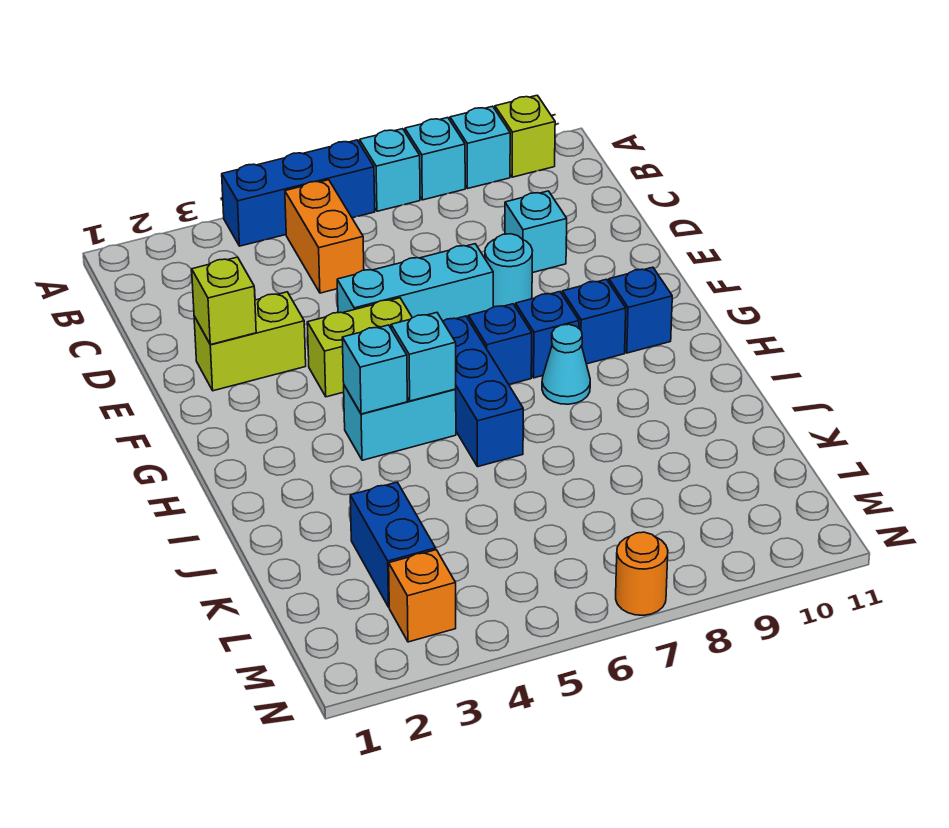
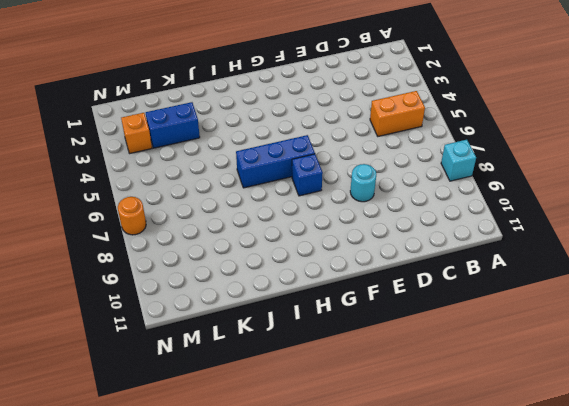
none -> blue 1x3 brick [222,140,375,246]
none -> cyan 1x1 brick [360,129,420,211]
none -> cyan 1x1 brick [450,106,510,189]

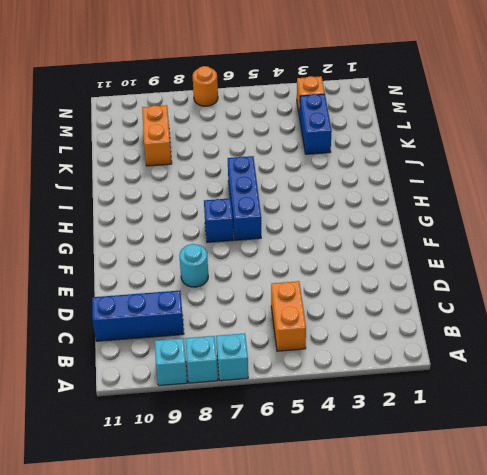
blue 1x3 brick [92,291,184,341] -> blue 1x3 brick moved to [222,140,375,246]
orange 1x2 brick [142,105,172,166] -> none
none -> lime 1x1 brick [495,95,555,177]
none -> cyan 1x1 brick [505,191,567,273]
none -> lime 1x2 brick [194,292,306,391]

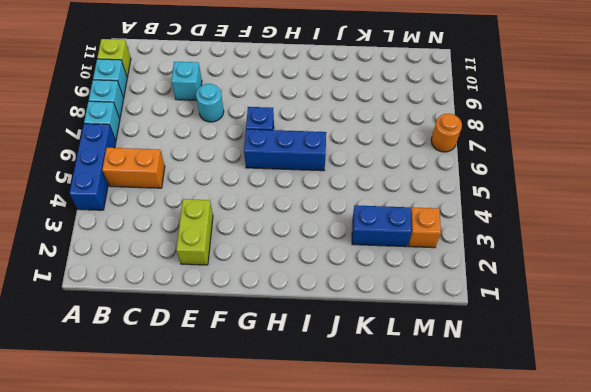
none -> cyan 1x3 brick [337,244,493,321]
none -> lime 1x2 brick [307,298,412,397]
none -> blue 1x1 brick [516,292,579,378]

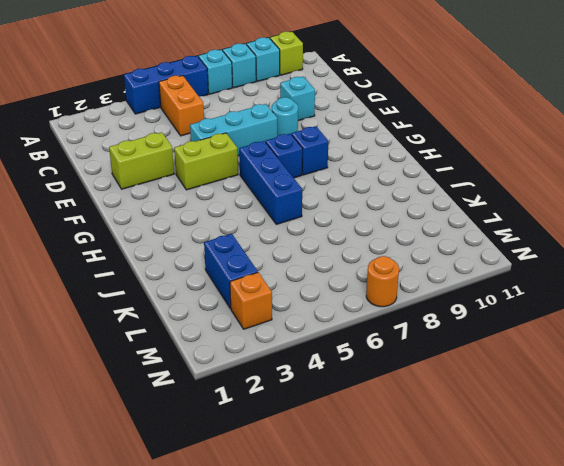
none -> blue 1x1 brick [562,279,626,364]
none -> blue 1x1 brick [609,267,672,353]
none -> cyan 1x2 brick [344,386,456,460]

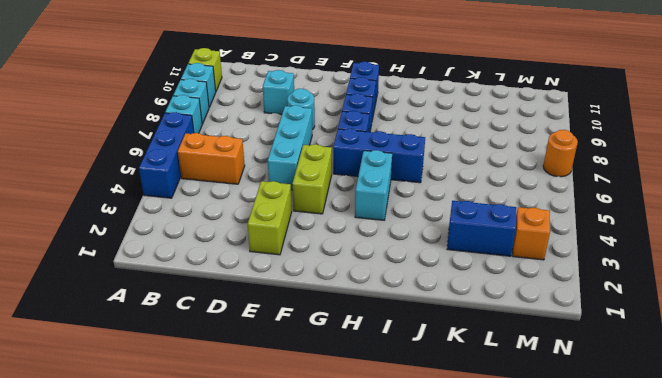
none -> cyan 1x1 cone [542,324,590,404]
none -> lime 1x1 brick [192,257,256,345]
none -> cyan 1x1 brick [342,325,407,414]

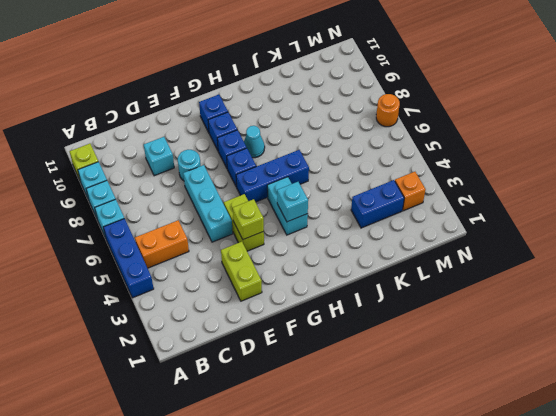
lime 1x1 brick [233,199,264,240] -> lime 1x1 brick moved to [192,257,256,345]
none -> cyan 1x1 brick [391,313,456,401]

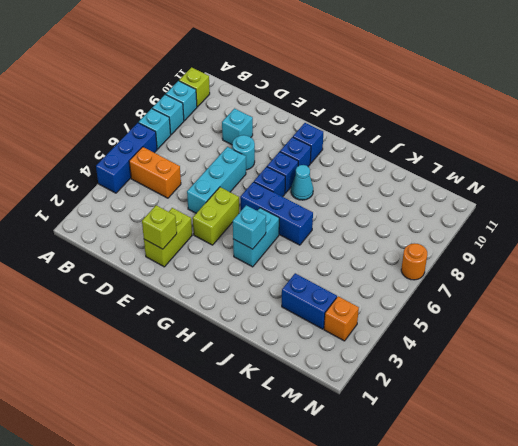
none -> cyan 1x1 brick [391,313,456,401]

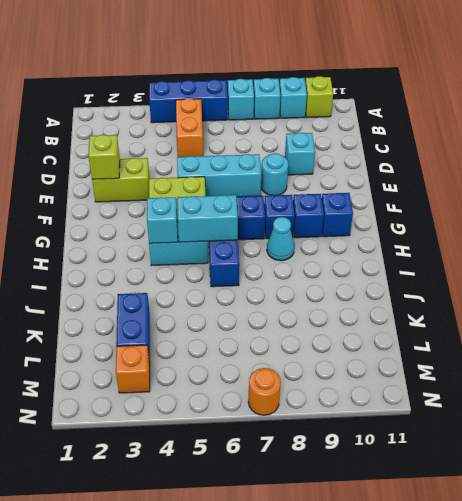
cyan 1x2 brick [177,195,238,242] -> cyan 1x1 brick [391,313,456,401]

